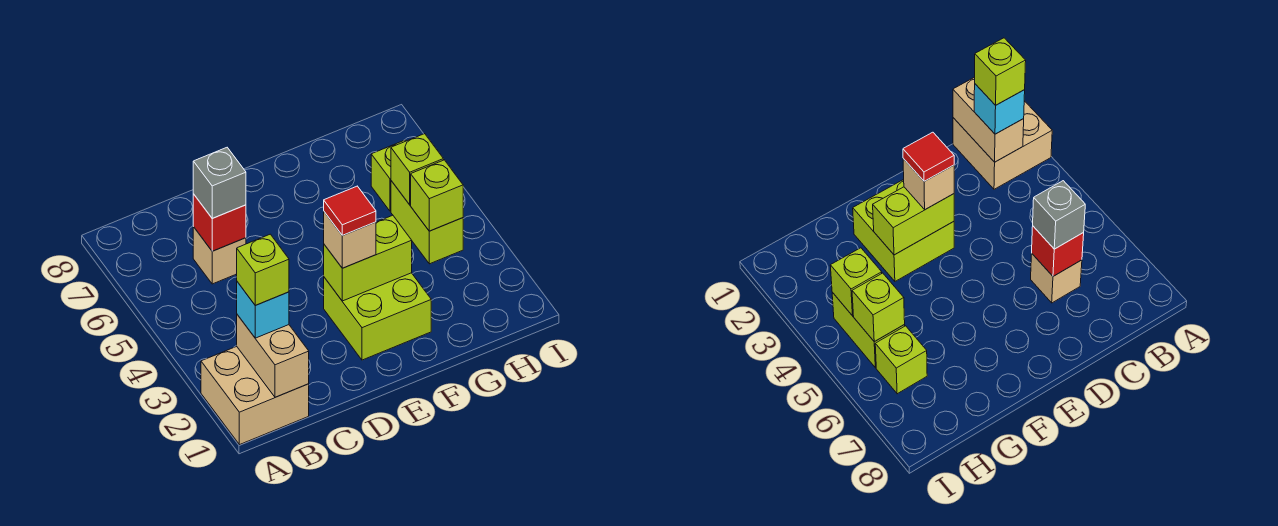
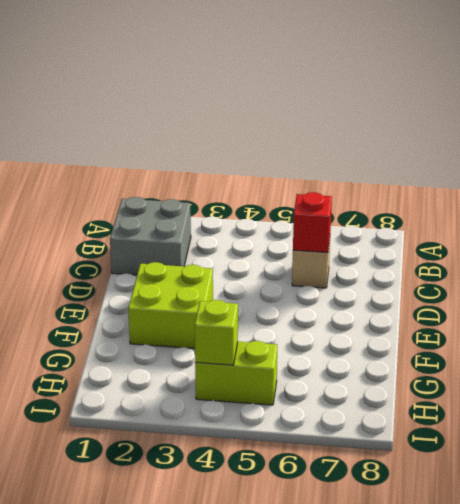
grey 2x2 brick [110,197,191,275] -> tan 2x2 brick [201,346,309,445]
none -> lime 1x1 brick [371,140,405,211]
none -> tan 1x2 brick [237,315,309,397]
none -> lime 1x2 brick [324,215,412,301]

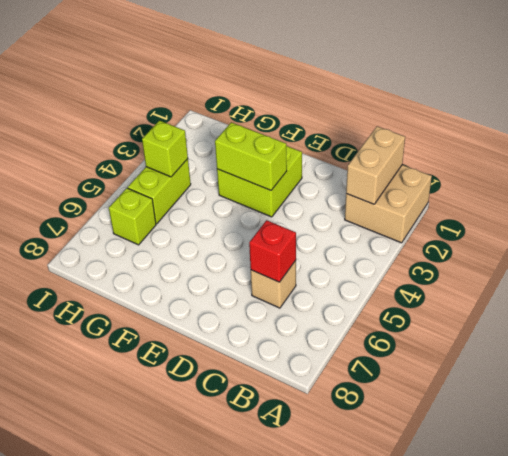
none -> lime 1x1 brick [391,134,443,205]
none -> cyan 1x1 brick [237,282,289,338]
none -> grey 1x1 brick [193,148,246,218]

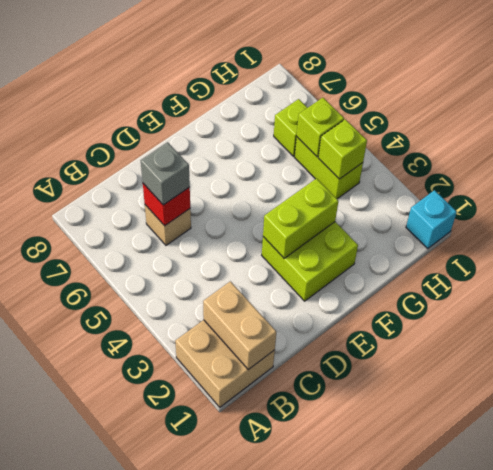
cyan 1x1 brick [406,190,457,249] -> cyan 1x1 brick moved to [237,282,289,338]
none -> tan 1x1 brick [324,212,376,268]
none -> lime 1x1 brick [237,234,289,305]
none -> red 1x1 tile [324,186,376,235]

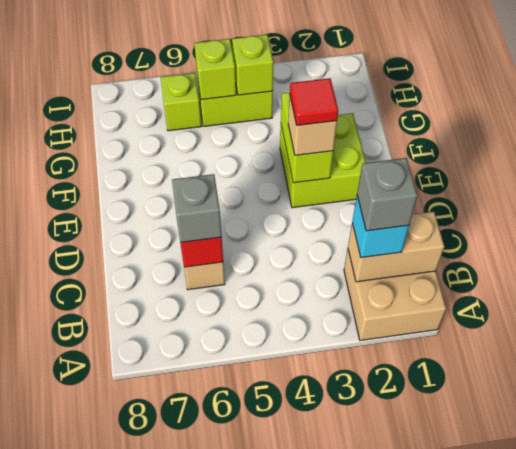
grey 1x1 brick [357,158,417,231] -> lime 1x1 brick [237,234,289,305]

